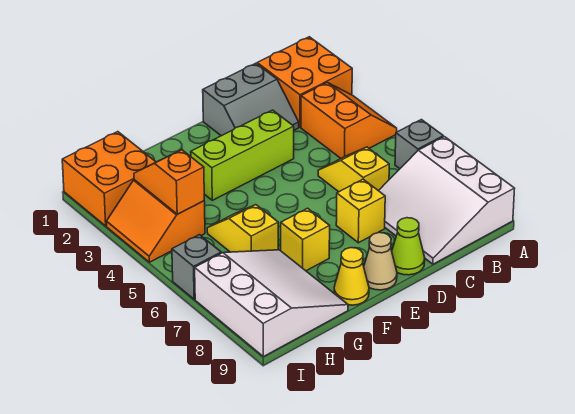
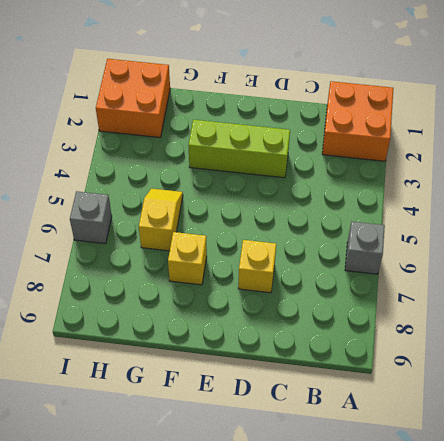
none -> orange 2x2 slope [301,82,397,158]
none -> white 3x3 slope [379,137,515,264]
none -> grey 2x2 slope [203,63,299,136]

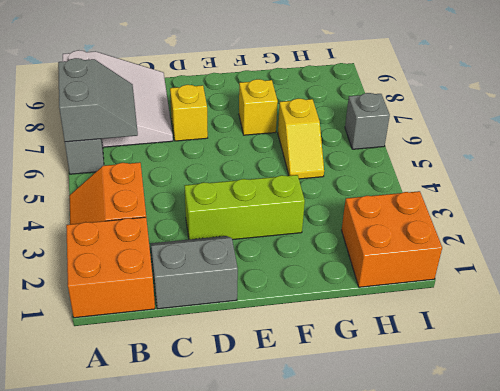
grey 2x2 slope [58,58,138,142] -> none
none -> yellow 1x2 slope [318,147,389,192]
none -> lime 1x1 cone [392,218,425,275]
none -> tan 1x1 cone [364,233,397,290]

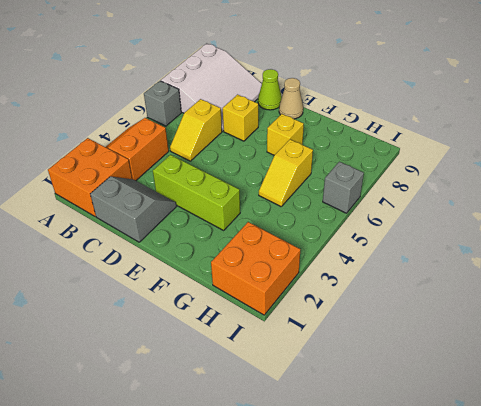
none -> yellow 1x1 cone [334,248,369,305]
none -> white 3x3 slope [195,250,348,357]
none -> orange 2x2 slope [106,180,205,262]

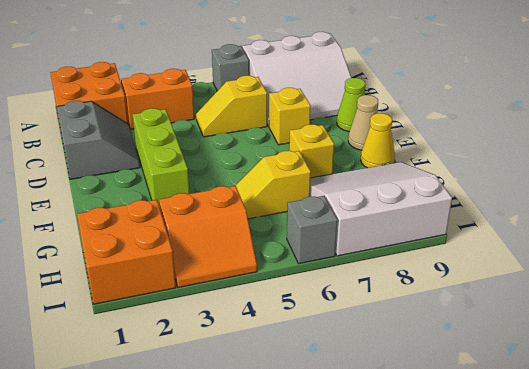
none -> orange 1x2 slope [134,150,204,214]

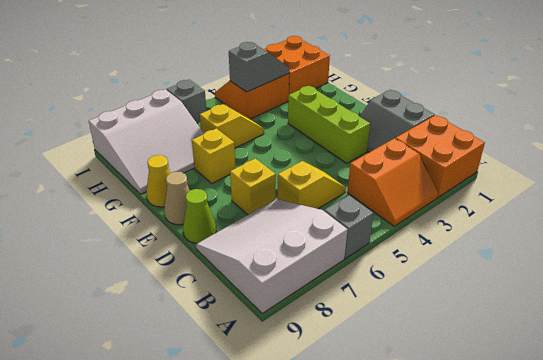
grey 1x2 slope [229,42,290,92] -> orange 1x2 slope [134,150,204,214]

